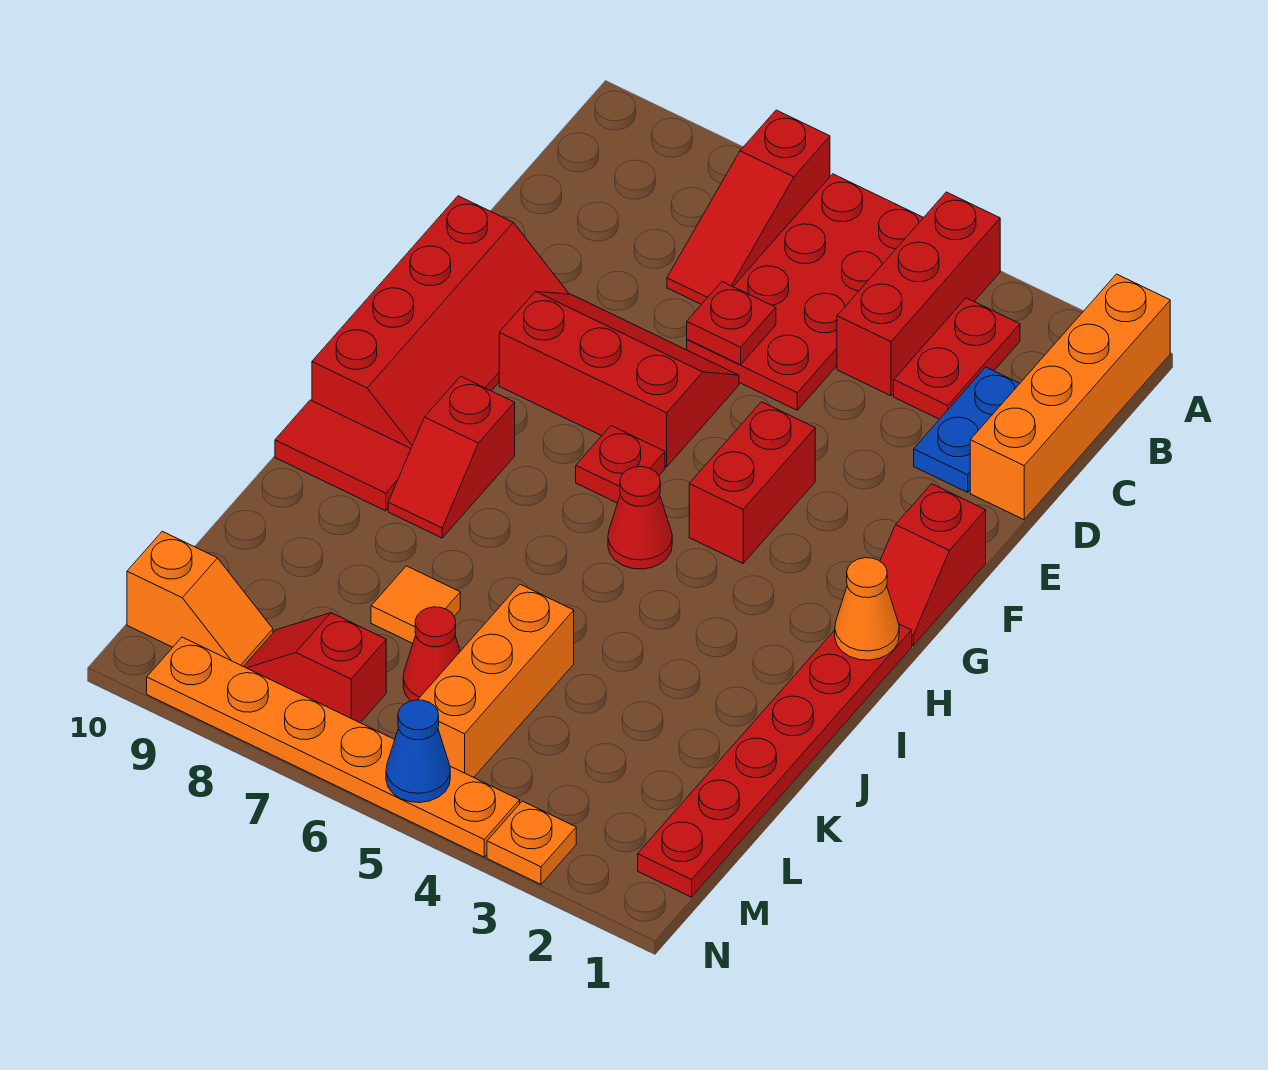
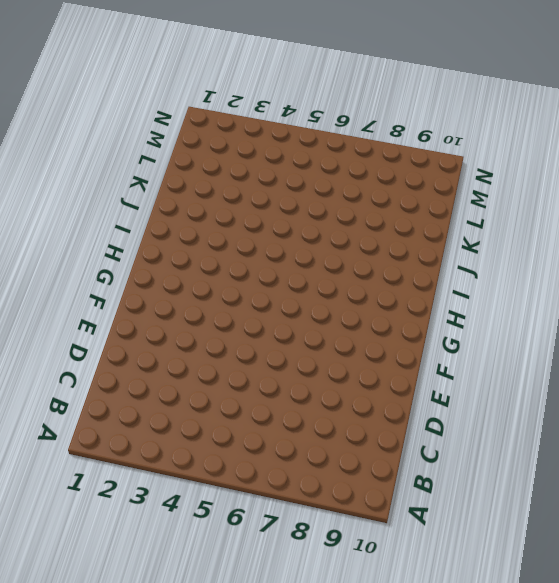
none -> orange 1x4 brick [970,274,1170,520]
none -> red 1x3 brick [837,192,1000,396]
none -> red 2x4 plate [687,174,924,410]

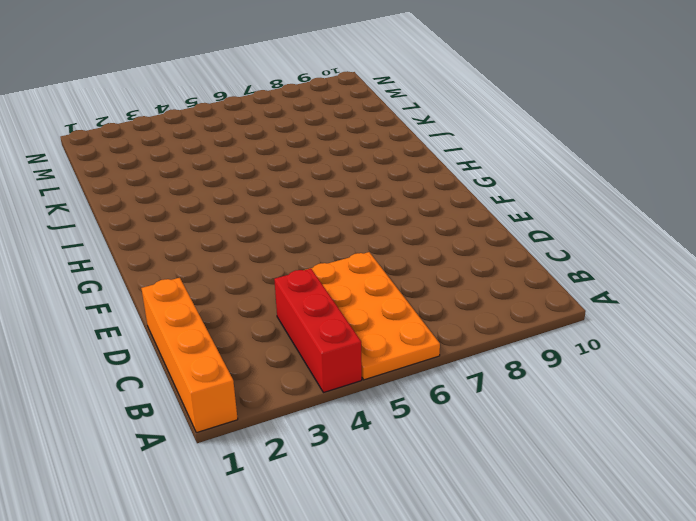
orange 2x4 plate [306,252,440,380] -> red 2x4 plate [687,174,924,410]
none -> red 1x3 slope [667,110,830,304]
none -> red 1x2 plate [894,298,1020,419]
none -> blue 1x2 plate [914,367,1020,492]

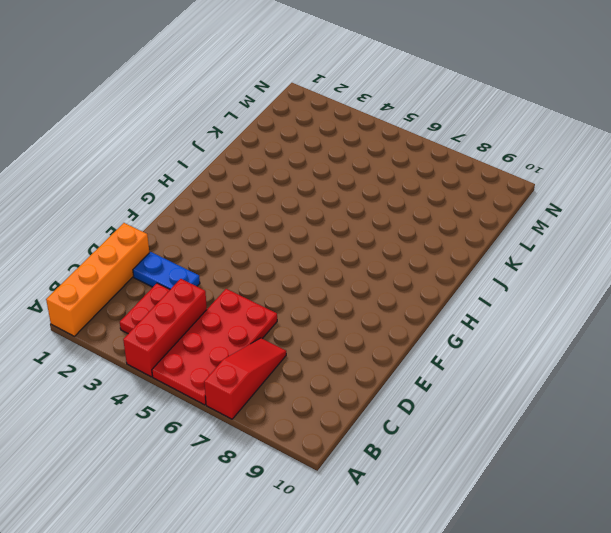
blue 1x2 plate [133,252,200,289] -> blue 1x2 plate turned to [914,367,1020,492]
none -> red 2x3 slope [499,291,739,467]
none -> red 2x4 slope [312,196,569,448]
none -> red 1x2 slope [880,484,986,645]

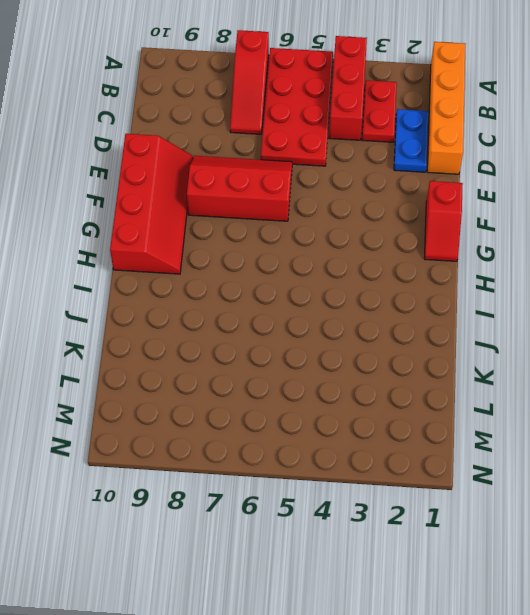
none -> red 1x2 brick [689,402,815,563]
none -> red 1x1 plate [576,426,665,503]
none -> red 1x6 plate [638,624,912,897]

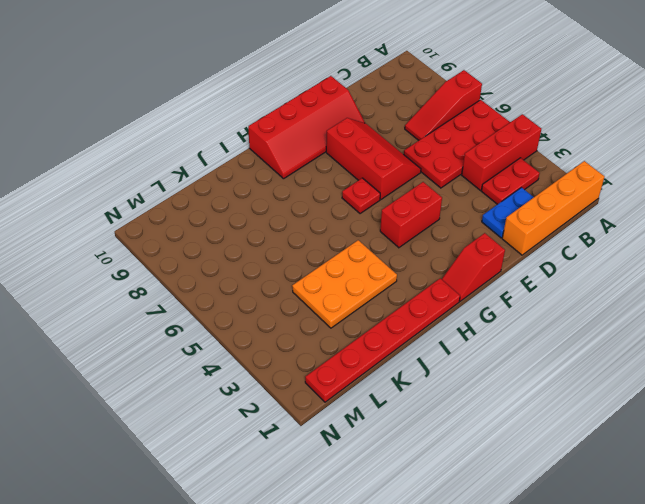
orange 2x3 plate [292,240,397,328] -> none
none -> red 1x1 cone [608,467,672,569]
none -> red 1x2 slope [388,376,515,538]
none -> red 1x2 tile [275,400,411,511]

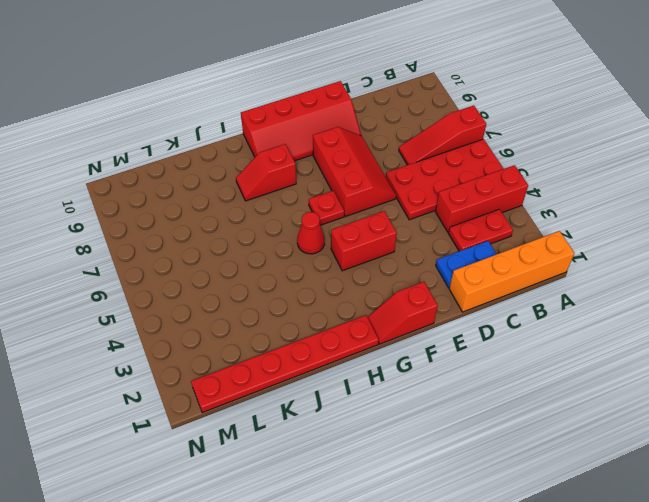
none -> red 1x2 tile [275,400,411,511]
none -> orange 1x3 brick [418,584,574,777]
none -> orange 1x1 tile [371,566,460,643]

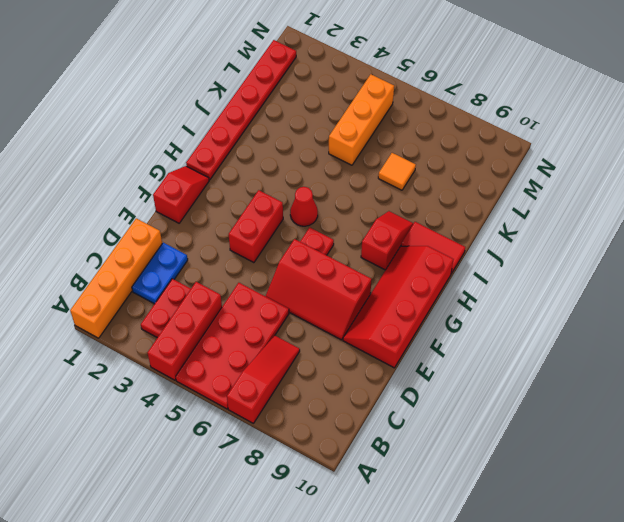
none -> red 1x1 cone [403,607,460,701]
none -> red 1x2 slope [244,613,386,723]
none -> orange 1x2 slope [127,531,273,666]

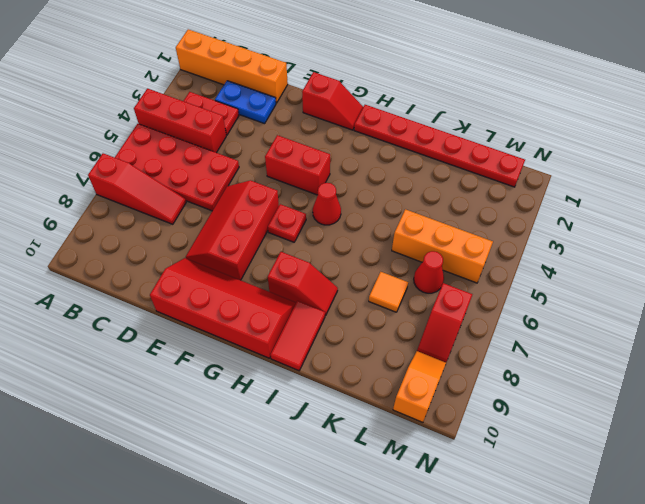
none -> orange 1x1 plate [487,801,576,884]
none -> orange 1x6 plate [147,637,520,857]
none -> red 1x1 plate [687,282,776,365]

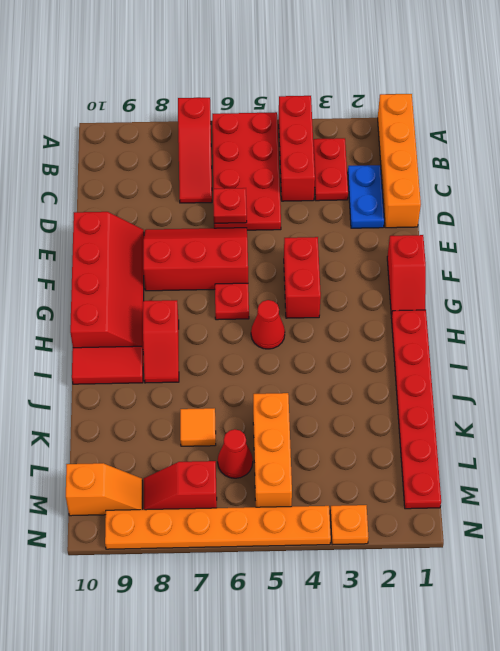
none -> orange 1x1 cone [835,558,899,660]
none -> blue 1x1 cone [386,700,450,803]

